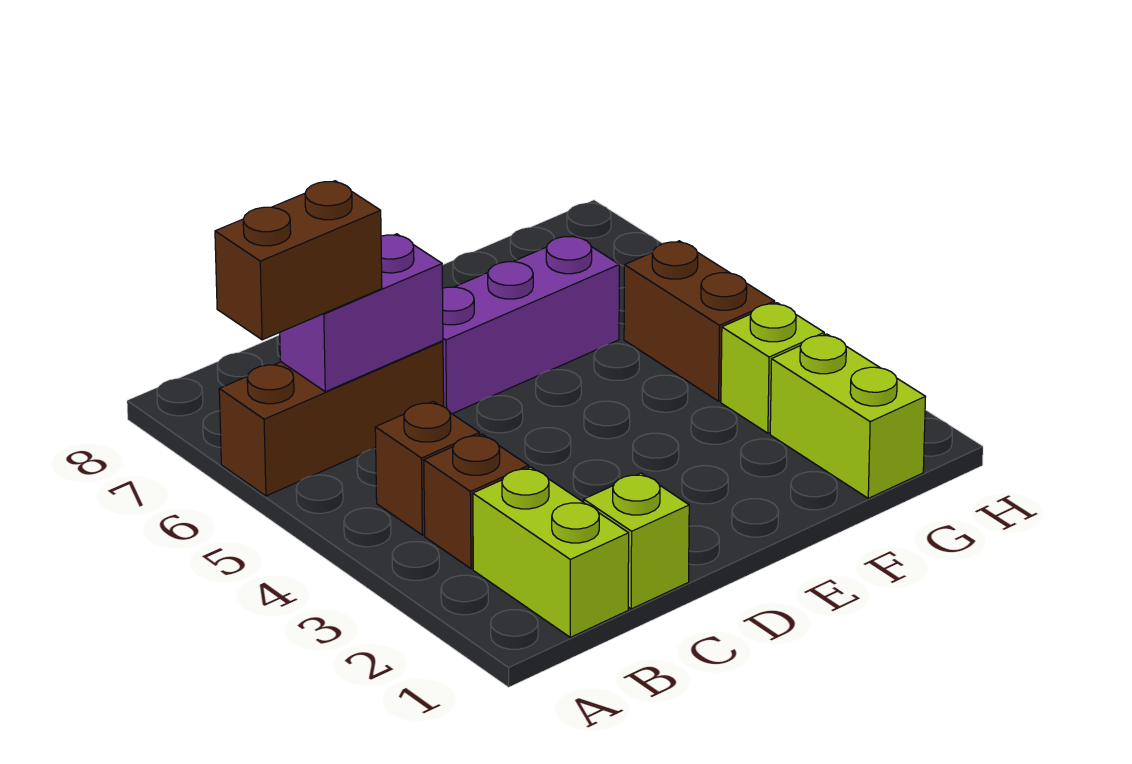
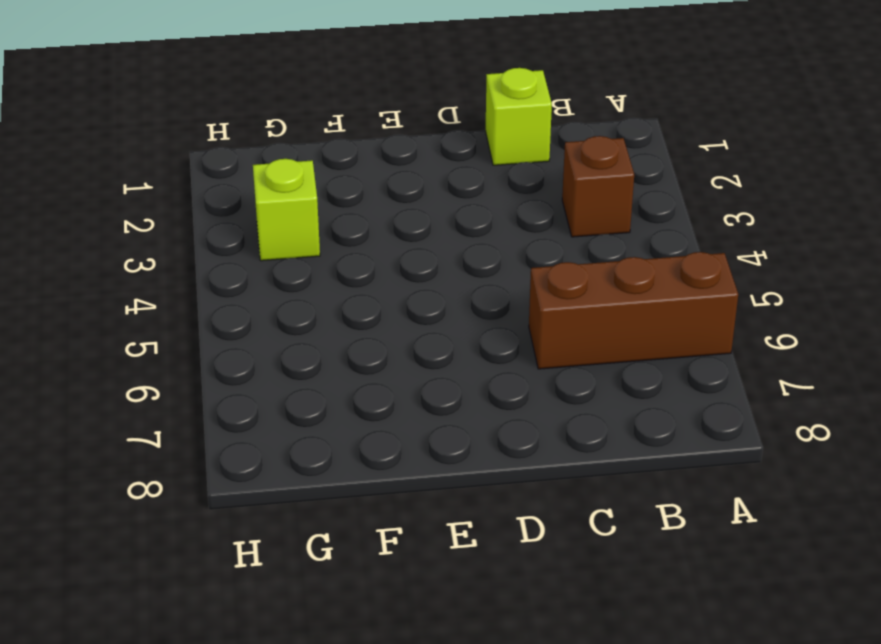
none -> lime 1x2 brick [473,467,629,637]
none -> brown 1x1 brick [375,401,479,535]

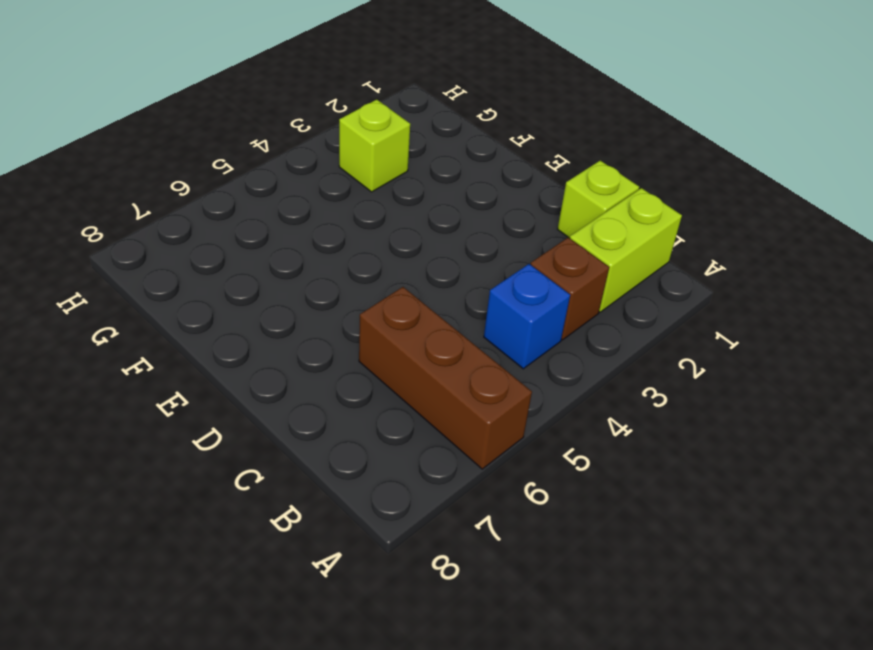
blue 1x1 brick [484,264,570,369] -> brown 1x1 brick [375,401,479,535]
none -> purple 1x3 brick [442,235,619,414]
none -> lime 1x2 brick [770,334,926,498]

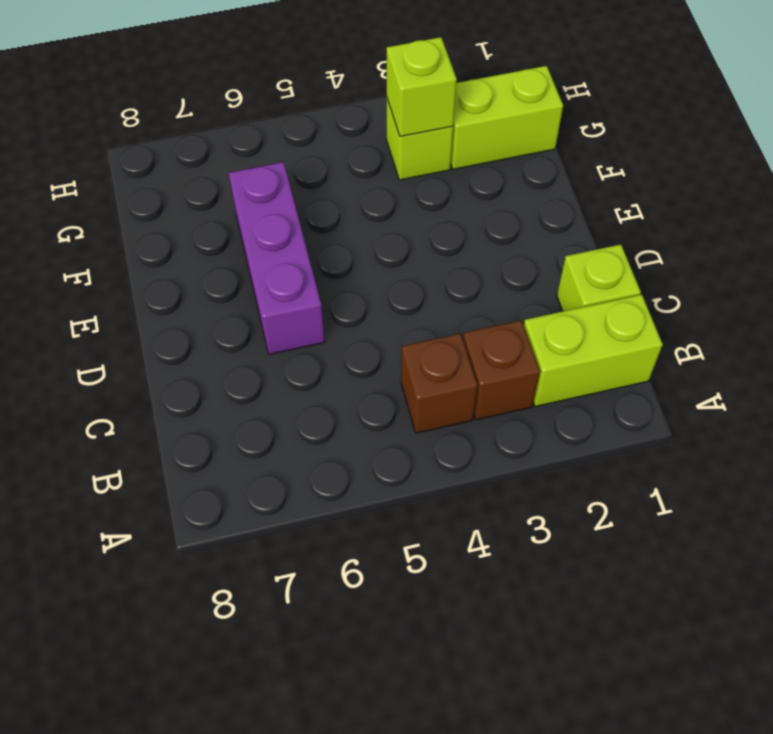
lime 1x1 brick [387,37,457,137] -> none
none -> brown 1x3 brick [219,341,444,496]
none -> brown 1x2 brick [624,241,775,401]

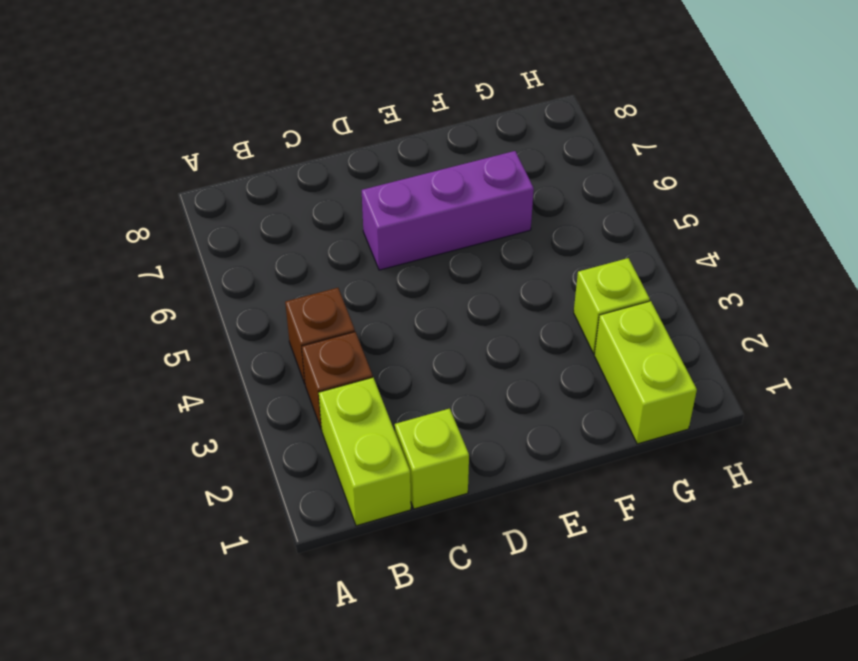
none -> brown 1x3 brick [219,341,444,496]
none -> brown 1x2 brick [624,241,775,401]

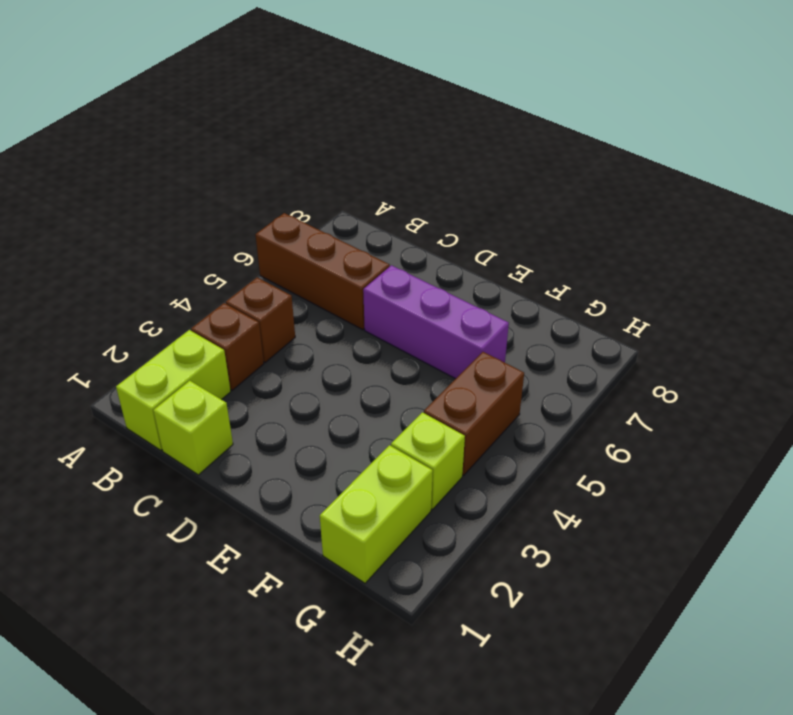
none -> purple 1x2 brick [280,234,443,392]
none -> brown 1x2 brick [215,181,382,340]

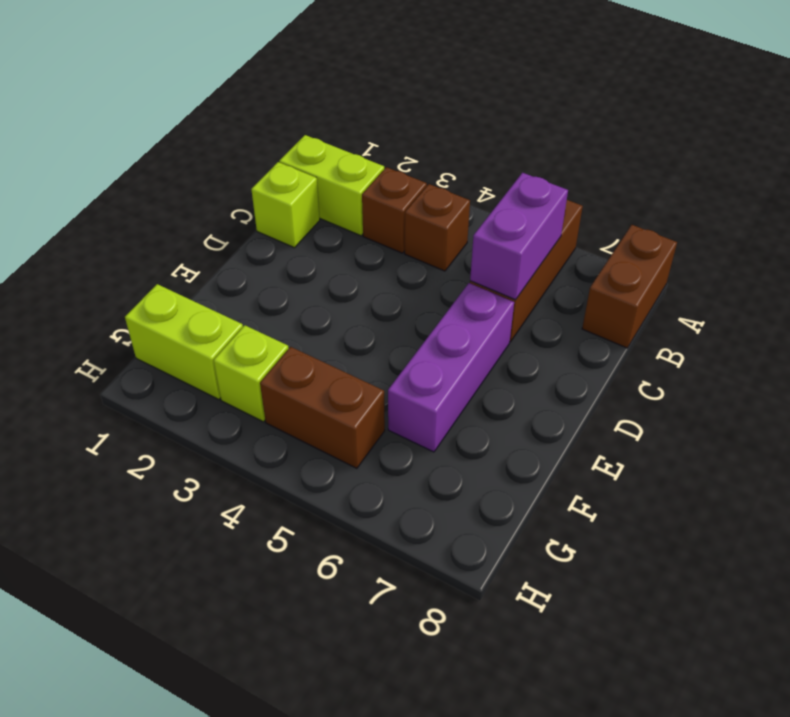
brown 1x2 brick [582,225,677,348] -> brown 1x2 brick moved to [215,181,382,340]

